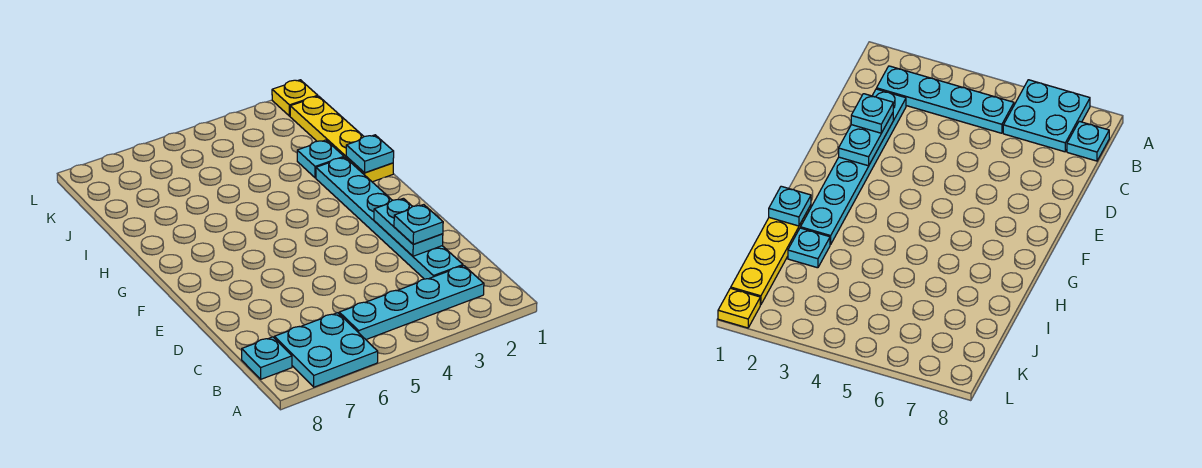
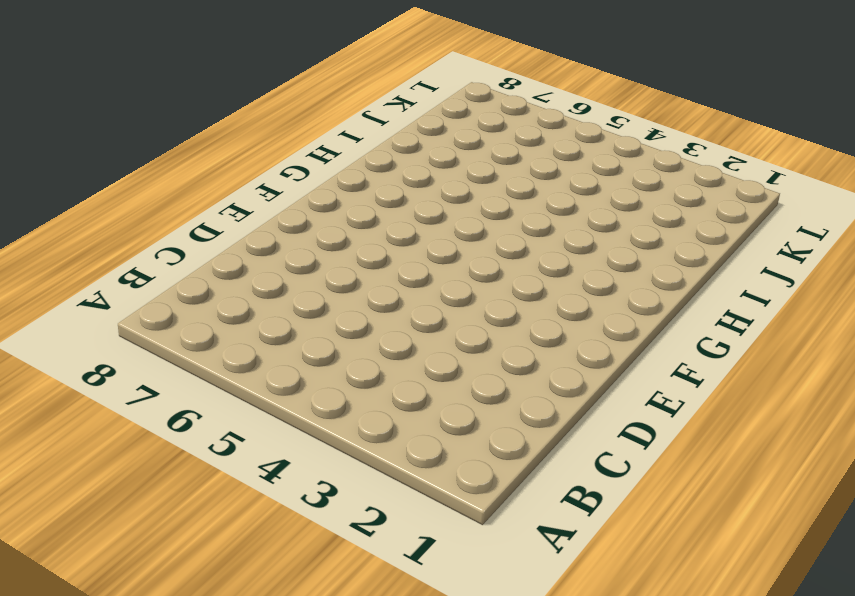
none -> cyan 2x2 plate [274,313,378,387]
none -> cyan 1x4 plate [339,266,484,339]

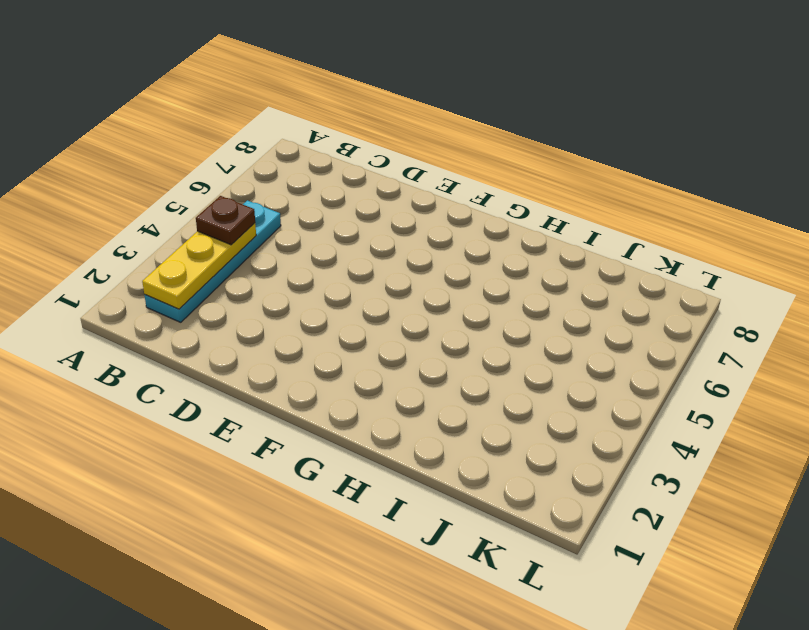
yellow 1x3 plate [142,223,256,309] -> none
brown 1x1 plate [196,196,255,245] -> none
none -> cyan 2x2 plate [274,313,378,387]
none -> cyan 1x1 plate [242,337,292,379]

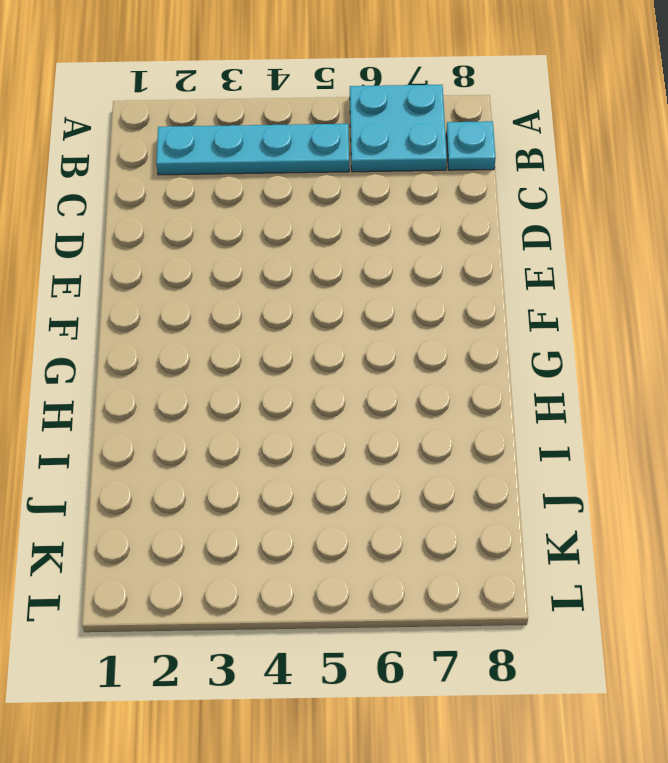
none -> cyan 1x6 plate [316,157,463,279]
none -> yellow 1x4 plate [290,96,393,182]

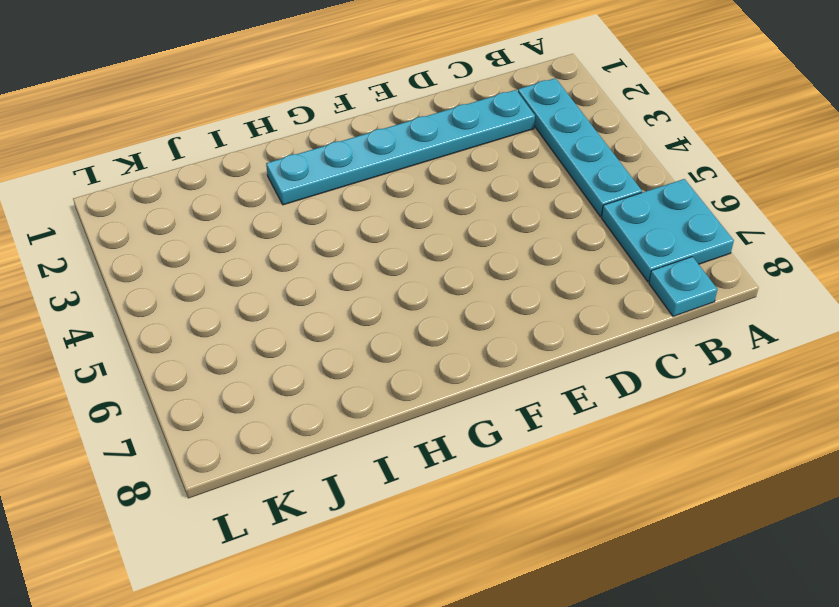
none -> yellow 1x4 plate [290,96,393,182]
none -> cyan 1x1 plate [297,140,344,178]

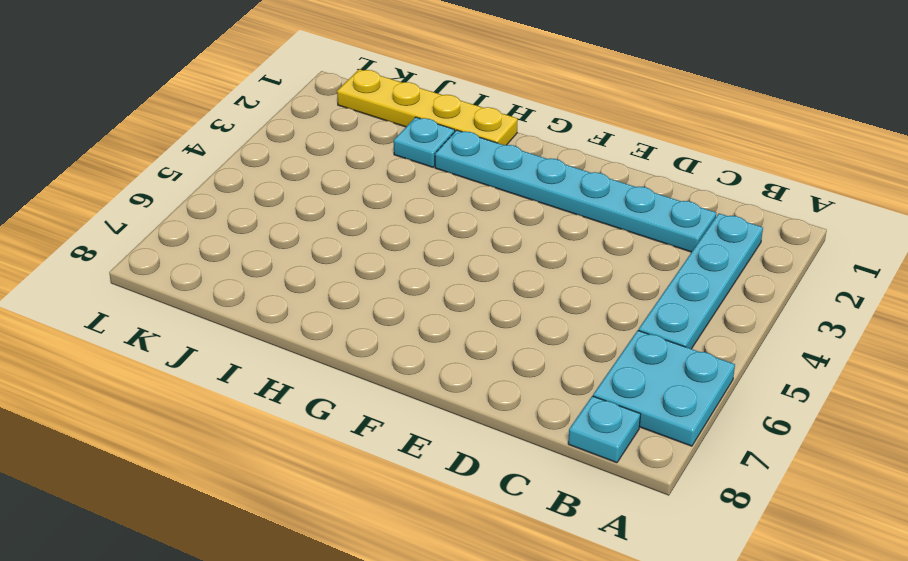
none -> yellow 1x1 plate [272,80,318,116]
none -> cyan 1x2 plate [374,198,443,256]

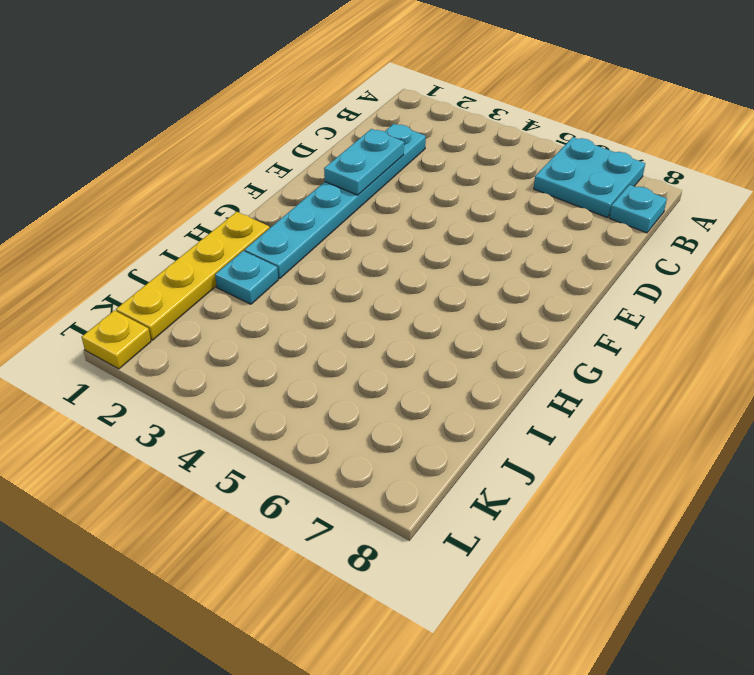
none -> cyan 1x4 plate [339,266,484,339]
none -> cyan 1x1 plate [346,135,394,173]

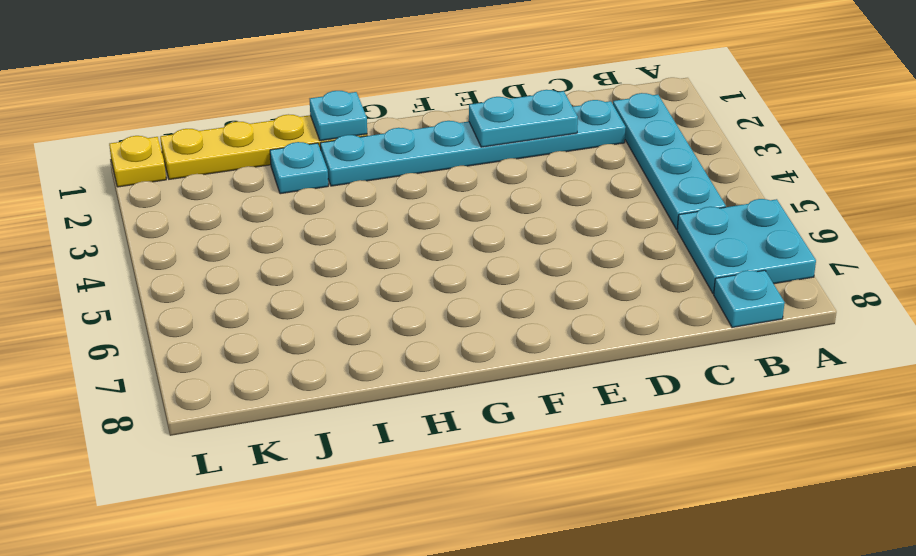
none -> cyan 1x1 plate [394,205,443,244]

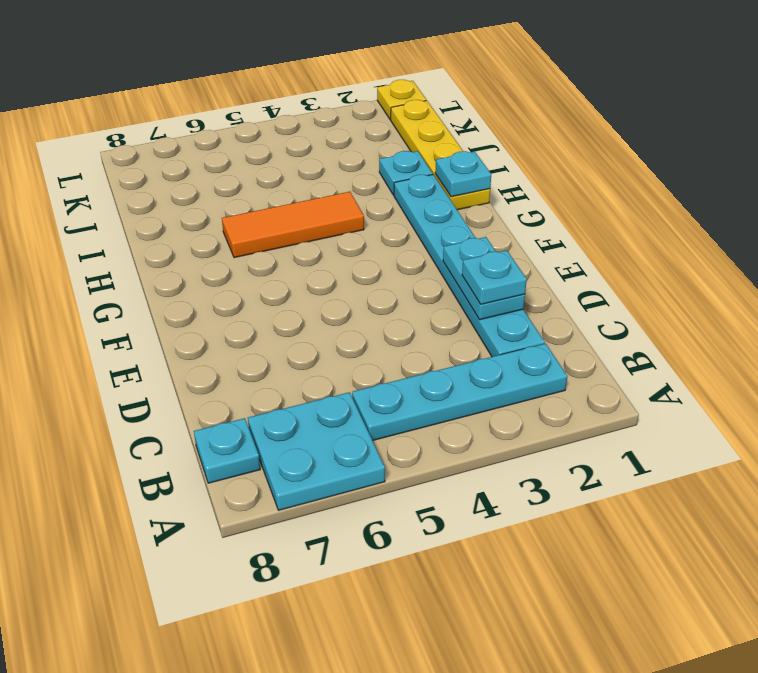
orange 1x3 tile [222,192,364,258] -> none

